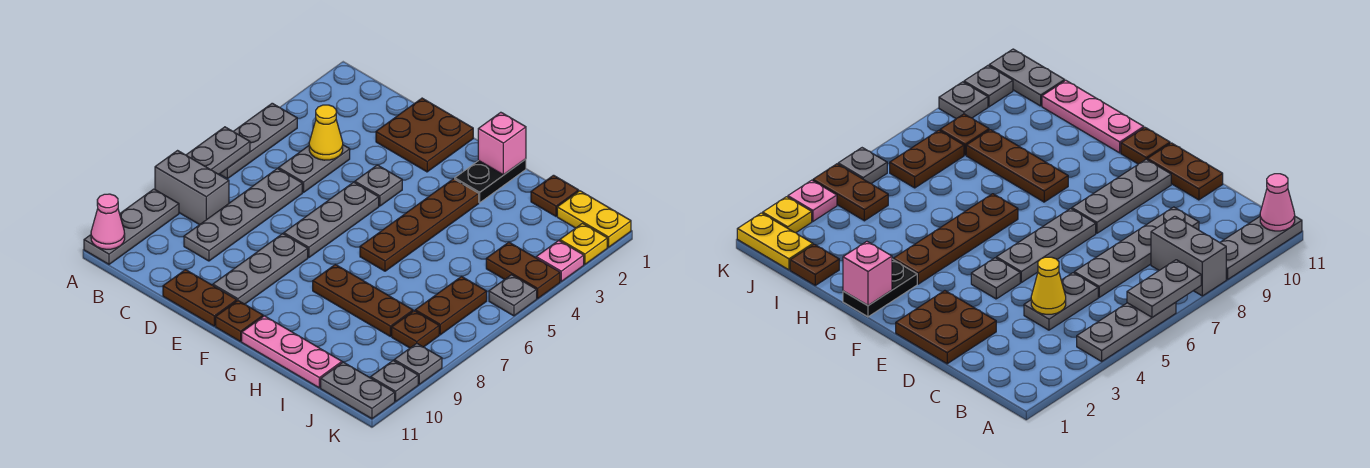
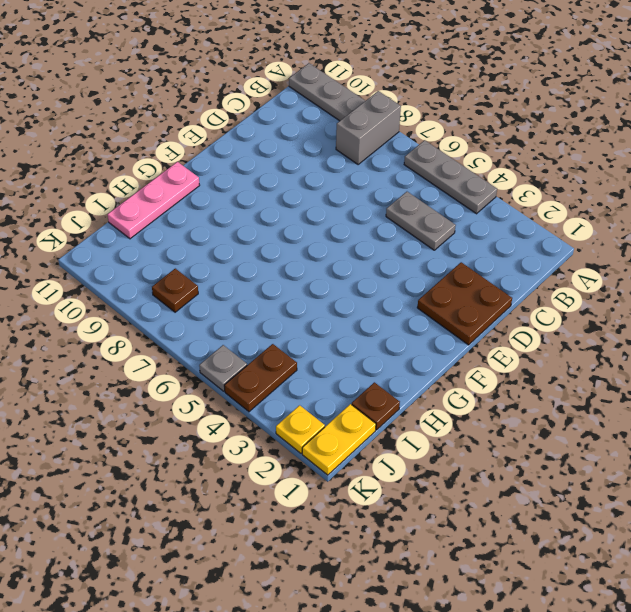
none -> grey 1x4 plate [184,168,302,261]
none -> brown 1x2 plate [163,270,237,326]
none -> grey 1x1 plate [355,165,402,206]
none -> grey 1x3 plate [284,182,379,258]

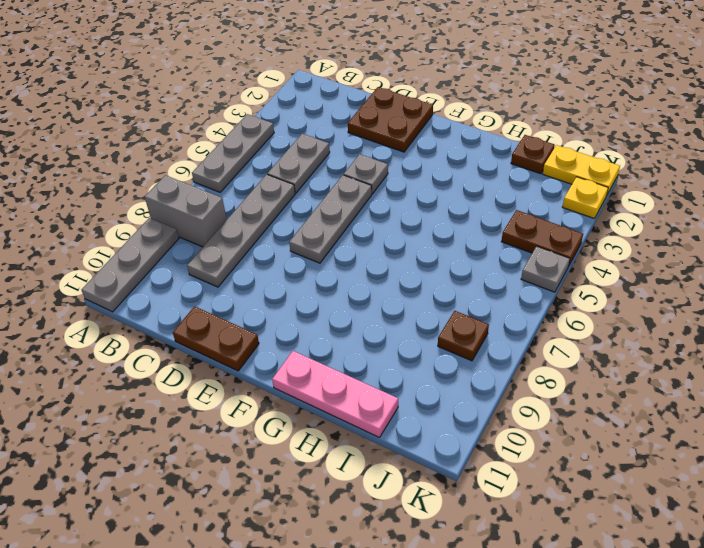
none -> grey 1x3 plate [213,234,308,304]
none -> brown 1x1 plate [216,301,263,342]
none -> black 1x2 plate [455,159,526,203]
none -> brown 1x4 plate [360,179,479,271]

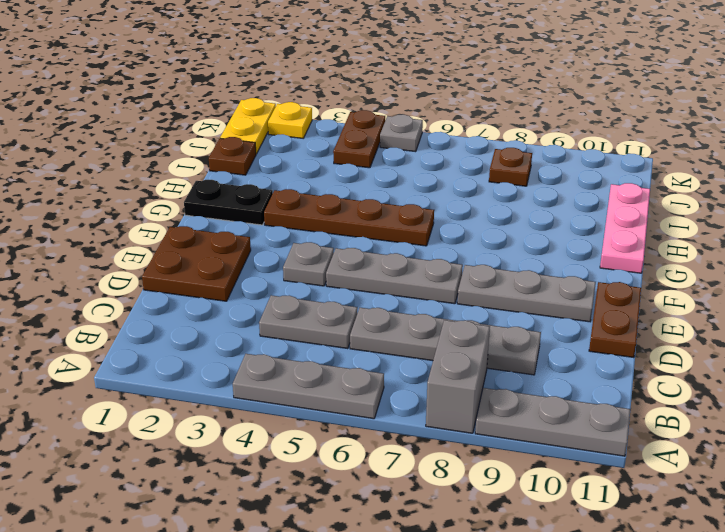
none -> brown 1x1 plate [216,301,263,342]
none -> brown 1x3 plate [313,264,413,336]
none -> brown 1x2 plate [415,276,487,335]
none -> grey 1x2 plate [321,362,395,419]

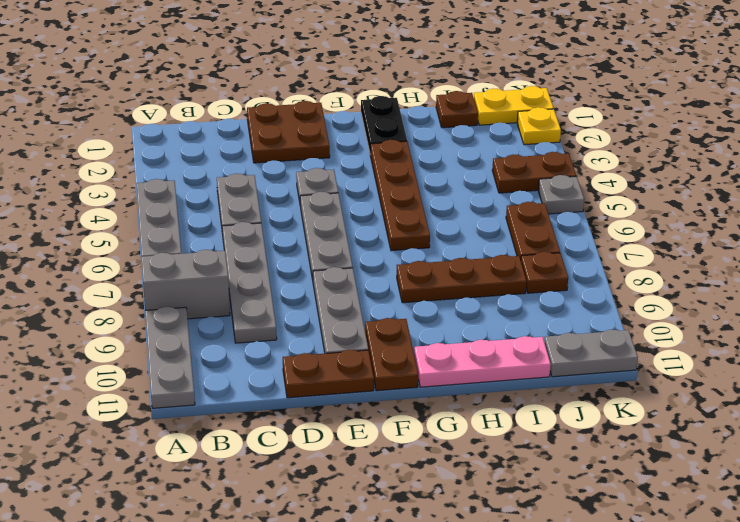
brown 1x2 plate [365,318,418,391] -> brown 1x1 plate [216,301,263,342]
none -> pink 1x1 plate [536,240,584,281]
none -> grey 1x1 plate [394,343,442,384]
none -> grey 1x1 plate [371,360,418,402]
none -> grey 1x2 plate [186,127,250,174]

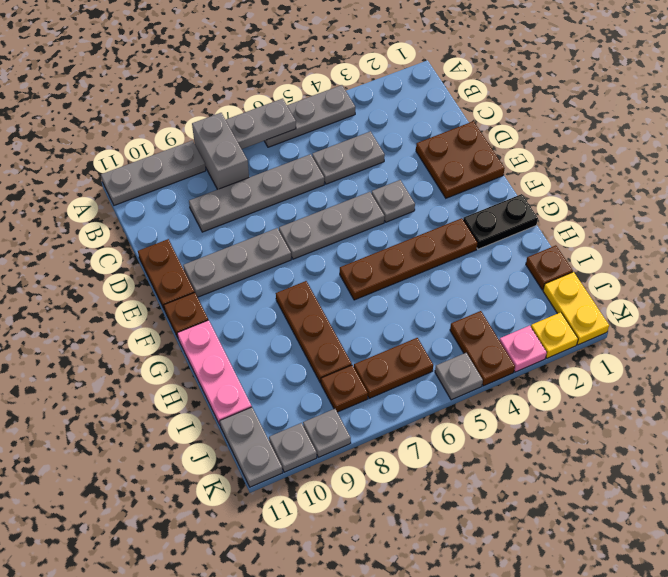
none -> pink 1x1 cone [91,194,125,249]
none -> yellow 1x1 cone [309,105,343,160]
none -> pink 1x1 brick [478,112,526,175]

